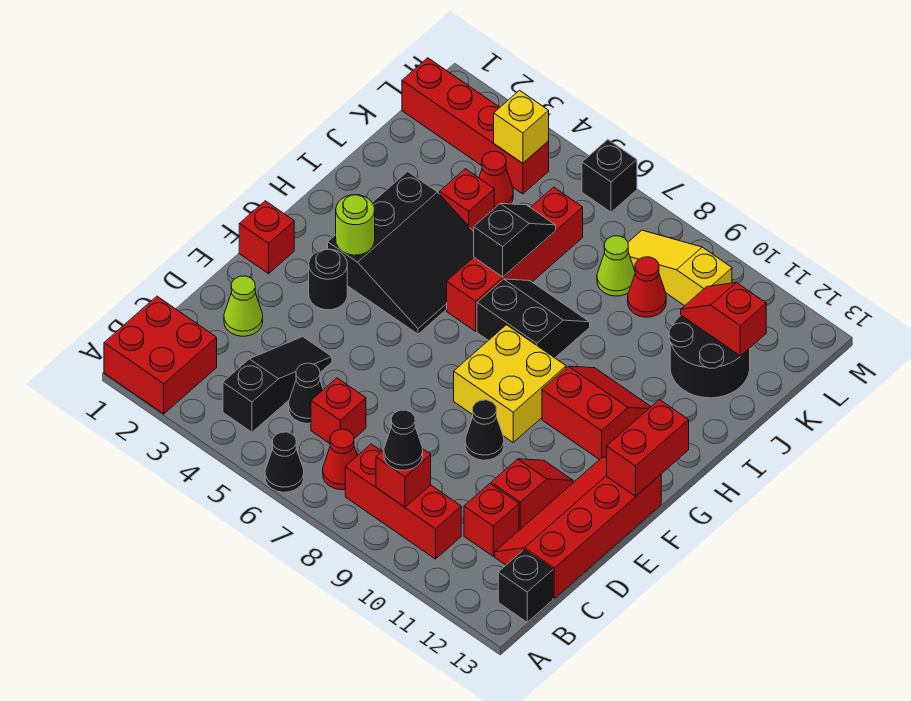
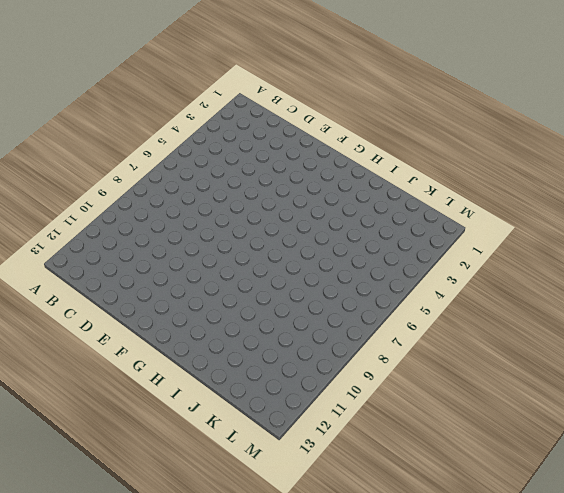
none -> red 2x2 brick [104,296,217,414]
none -> black 1x1 cone [265,432,304,492]
none -> black 1x3 slope [223,337,332,432]
none -> red 1x1 cone [323,429,357,490]

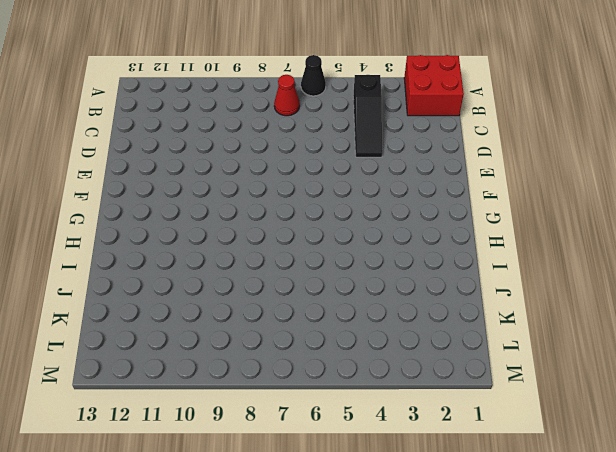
none -> red 1x3 brick [345,444,461,559]
none -> black 1x1 brick [498,550,553,622]
none -> black 1x1 cone [289,363,323,424]
none -> red 1x1 brick [311,378,366,444]

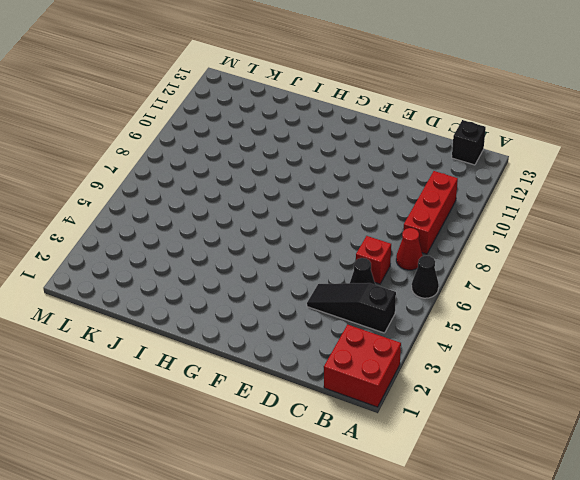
none -> red 1x1 brick [464,484,519,556]
none -> red 2x4 slope [495,457,661,598]
none -> lime 1x1 cone [224,276,263,336]
none -> red 1x2 slope [491,459,573,530]

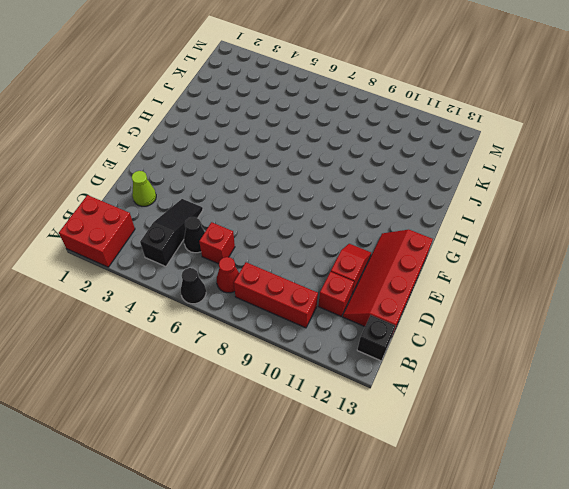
none -> black 1x1 cone [465,400,504,460]
none -> red 1x1 brick [239,201,294,274]
none -> black 1x1 round brick [309,249,347,310]
none -> yellow 2x2 brick [454,325,566,442]

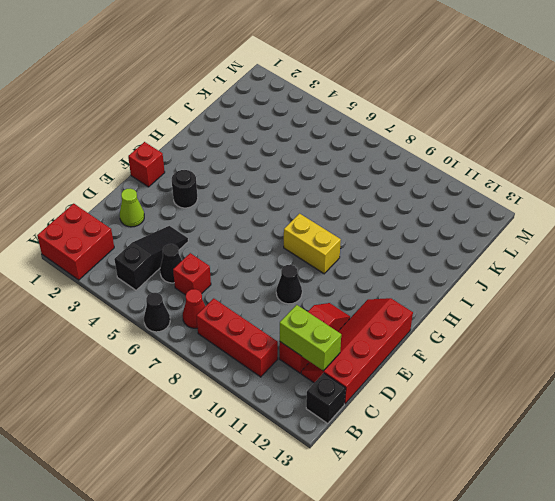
lime 1x2 brick [280,305,341,371] -> none
yellow 1x2 brick [284,214,341,274] -> yellow 2x2 brick [454,325,566,442]
none -> black 3x3 slope [328,172,474,334]
none -> red 2x2 slope [542,366,651,460]
none -> red 1x4 brick [447,187,583,331]
none -> black 2x2 slope [477,279,590,358]

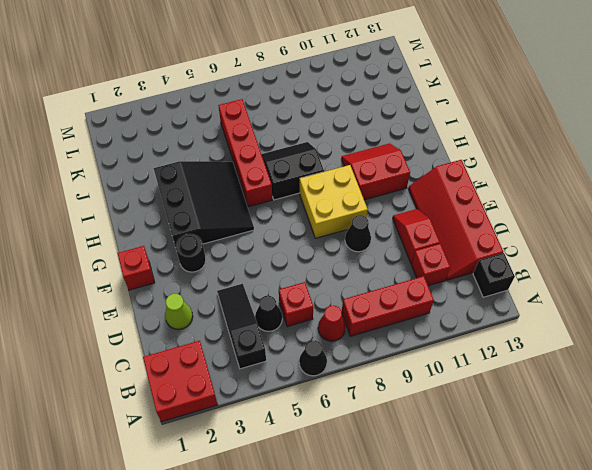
none -> red 1x1 brick [440,169,494,232]
none -> black 2x2 round brick [669,315,750,398]
none -> red 1x1 cone [479,151,513,208]
none -> lime 1x1 cone [597,236,635,296]

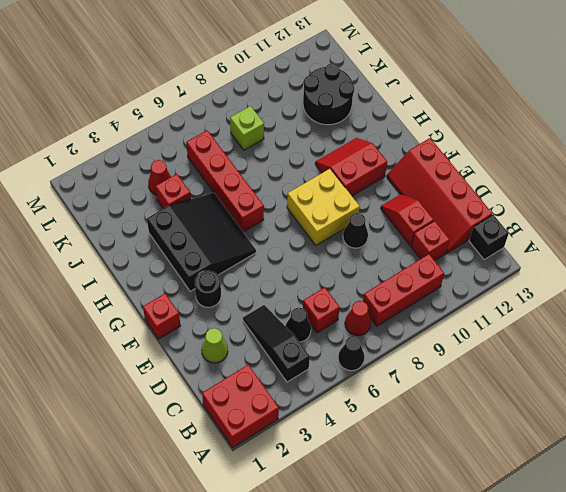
lime 1x1 brick [230,106,264,150] -> lime 1x1 cone [597,236,635,296]
none -> black 2x2 slope [477,279,590,358]
none -> red 1x1 cone [628,257,666,317]
none -> red 1x4 brick [402,58,549,194]
none -> yellow 1x3 slope [628,230,732,306]

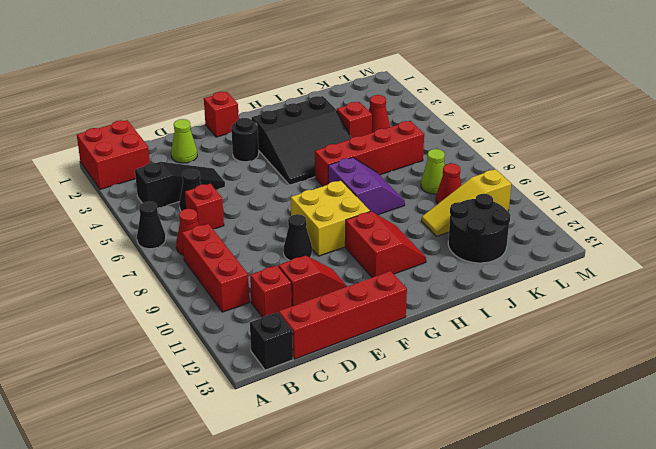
purple 2x2 slope [328,157,405,215] -> black 2x2 slope [477,279,590,358]
yellow 1x3 slope [422,169,511,236] -> yellow 1x3 slope turned to [628,230,732,306]
none -> red 1x4 brick [402,58,549,194]
none -> black 1x1 brick [582,140,637,212]
none -> red 1x1 brick [376,449,431,507]
none -> red 1x2 brick [607,400,689,496]

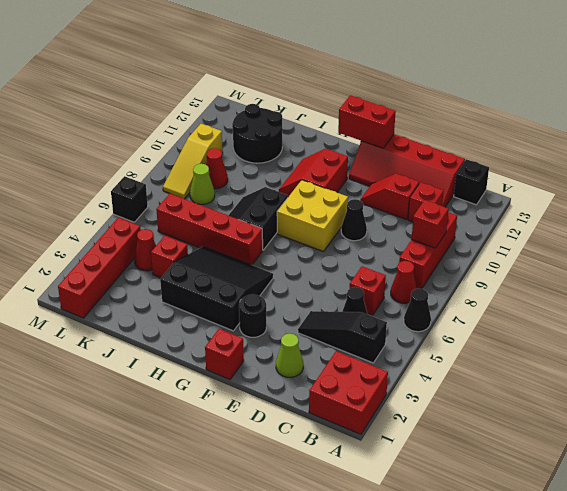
none -> lime 1x1 round brick [336,195,375,255]
none -> black 1x2 slope [474,203,556,277]
none -> red 1x2 slope [681,283,766,356]
none -> yellow 1x1 brick [494,90,549,163]

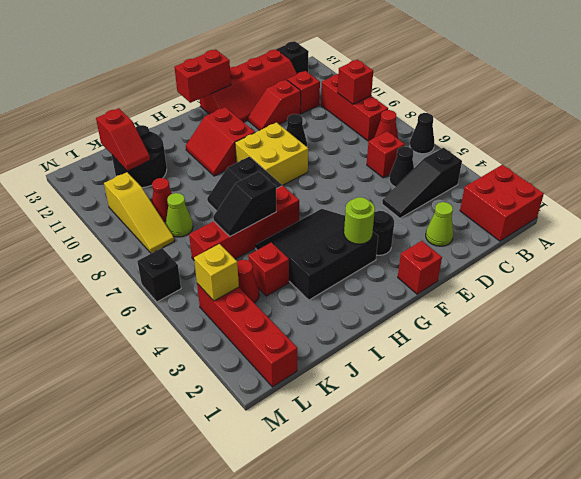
none -> black 1x1 cone [384,410,423,470]

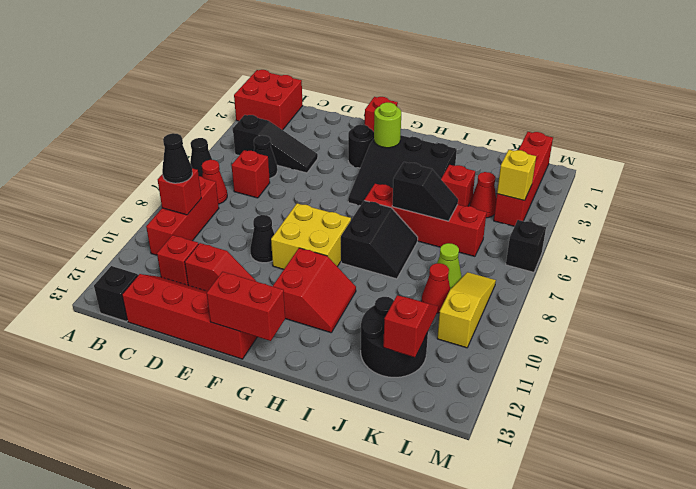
none -> lime 1x1 cone [224,276,263,336]

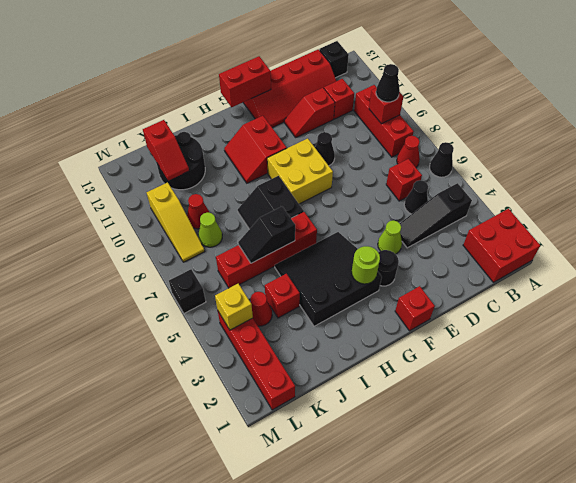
lime 1x1 cone [378,221,402,254] -> lime 1x1 cone moved to [224,276,263,336]

